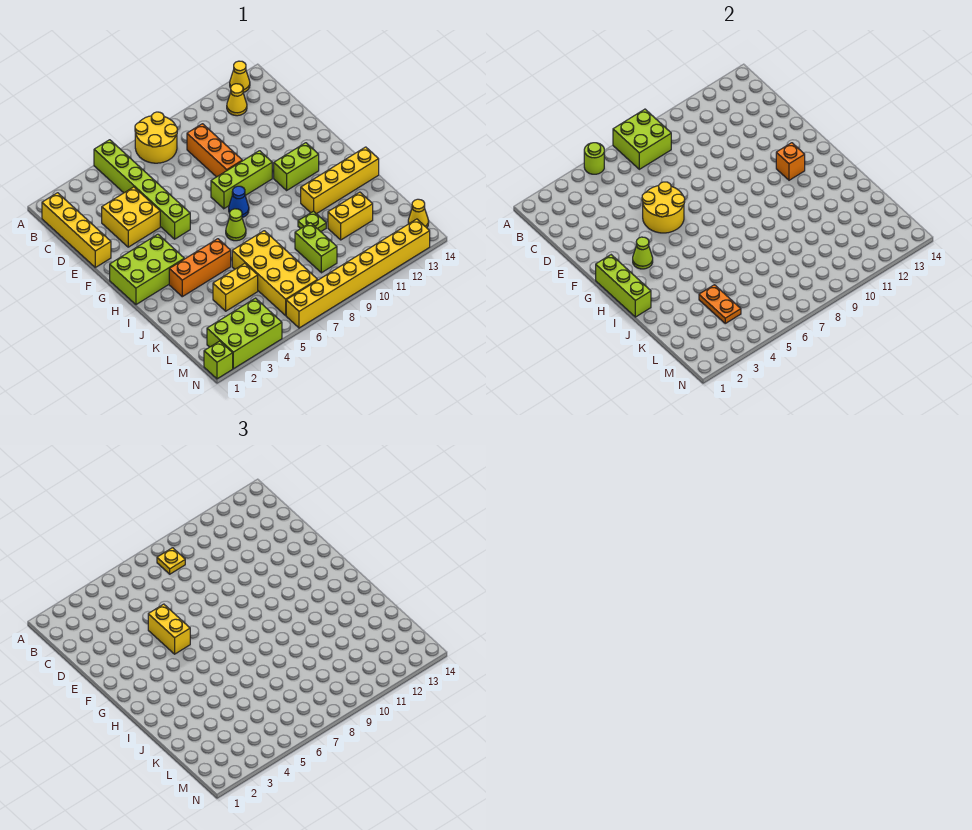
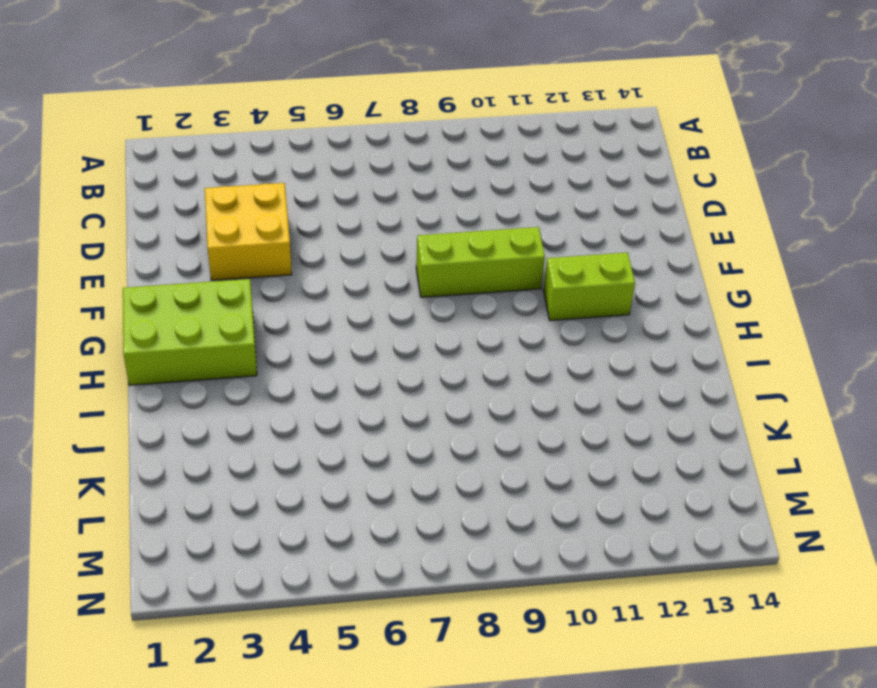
none -> lime 1x6 brick [94,140,190,239]
none -> yellow 2x2 round brick [135,112,177,163]
none -> yellow 1x1 cone [230,61,250,93]
none -> yellow 1x4 brick [42,193,111,267]

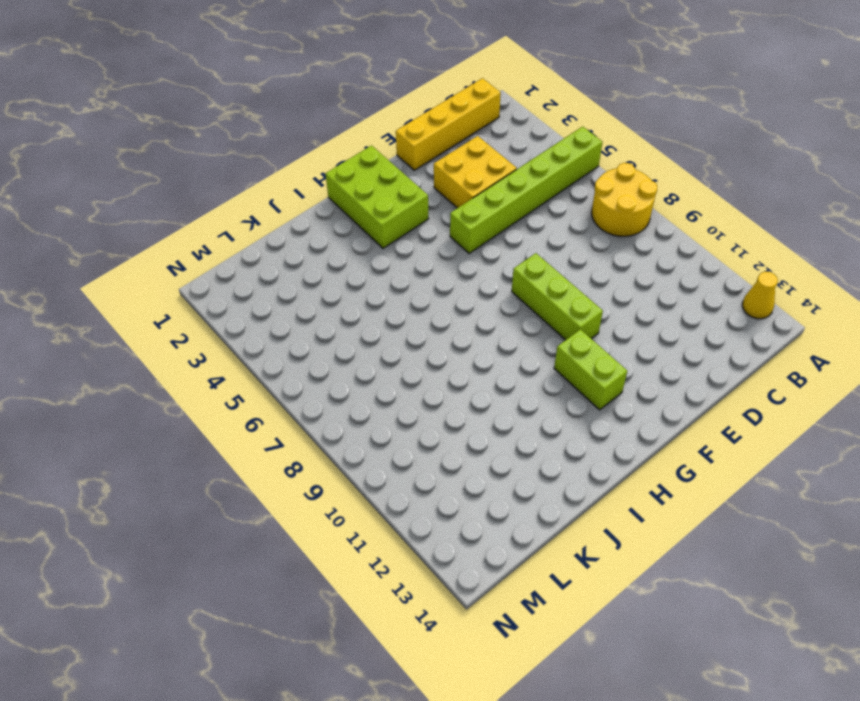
none -> yellow 1x1 cone [227,84,247,116]
none -> orange 1x3 brick [187,124,242,177]
none -> blue 1x1 cone [229,186,249,218]
none -> lime 1x1 cone [226,209,246,241]

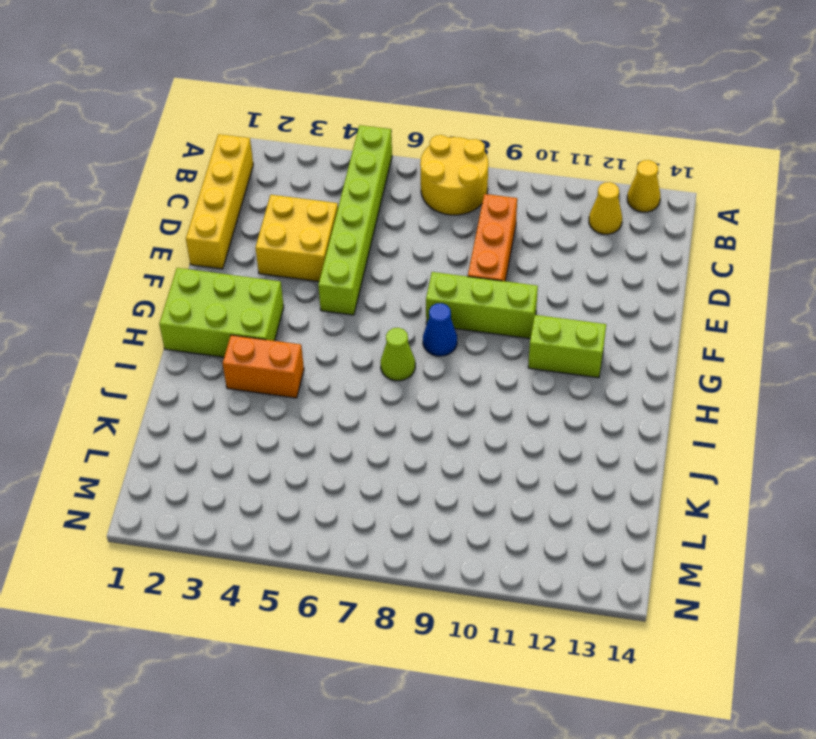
orange 1x2 brick [223,335,304,398] -> orange 1x3 brick [169,239,231,297]
none -> yellow 1x4 brick [301,147,379,214]
none -> yellow 2x4 brick [232,231,317,315]
none -> lime 1x1 plate [298,211,326,232]
none -> yellow 1x2 brick [213,263,258,311]

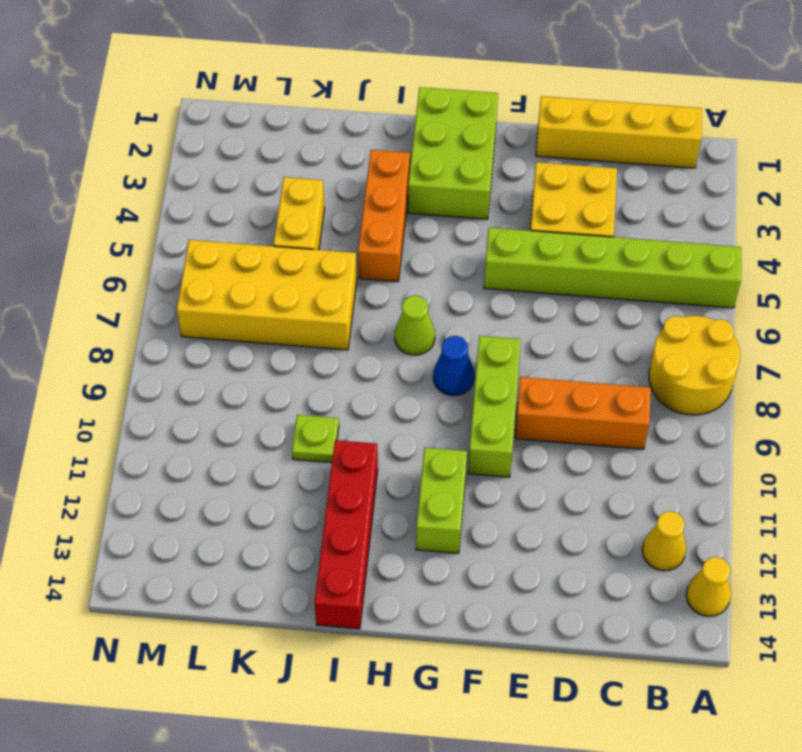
red 1x4 brick [315,440,378,629] -> yellow 1x4 brick [301,147,379,214]
none -> lime 1x2 brick [295,223,337,273]
none -> yellow 1x2 brick [328,192,373,240]
none -> lime 2x3 brick [207,298,282,369]
none -> yellow 1x1 cone [408,199,429,228]

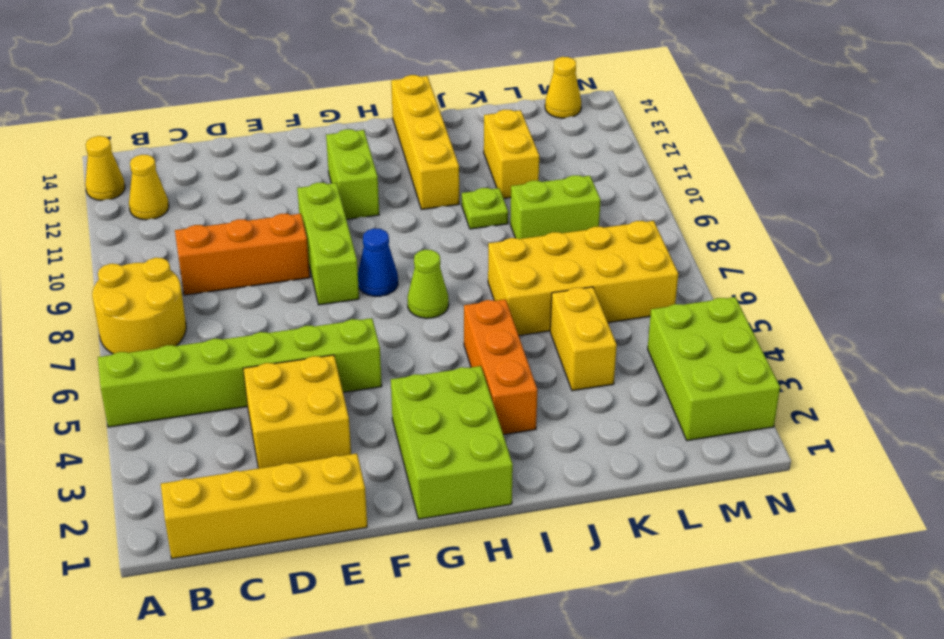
none -> lime 1x1 brick [204,341,233,379]
none -> yellow 1x8 brick [286,219,430,328]
none -> lime 1x1 round brick [584,143,604,174]
none -> lime 2x2 brick [613,109,671,169]

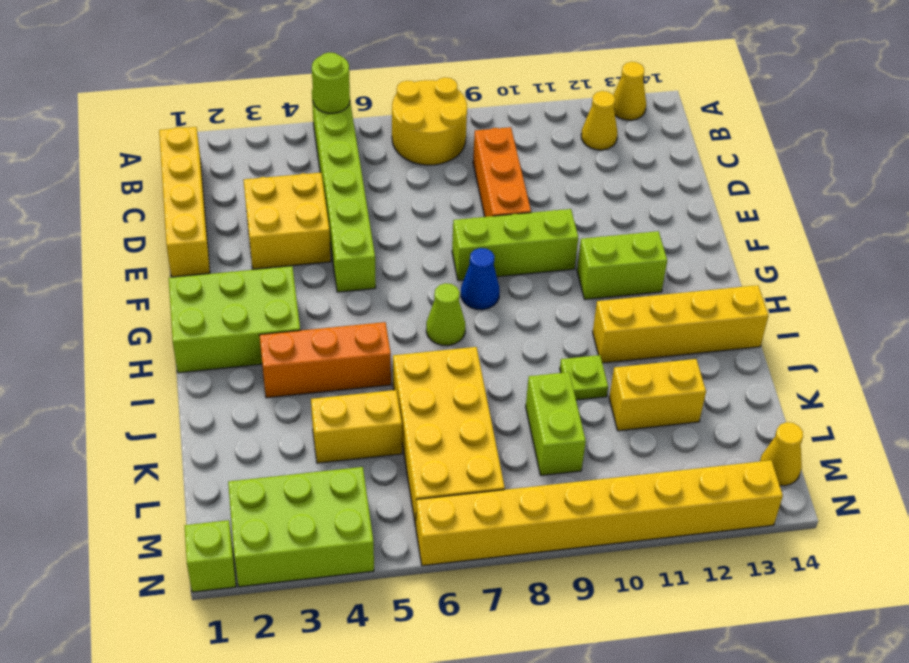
none -> lime 2x2 brick [613,109,671,169]
none -> yellow 2x2 round brick [642,182,685,233]
none -> lime 1x3 brick [596,255,651,317]
none -> lime 1x1 cone [633,237,653,269]

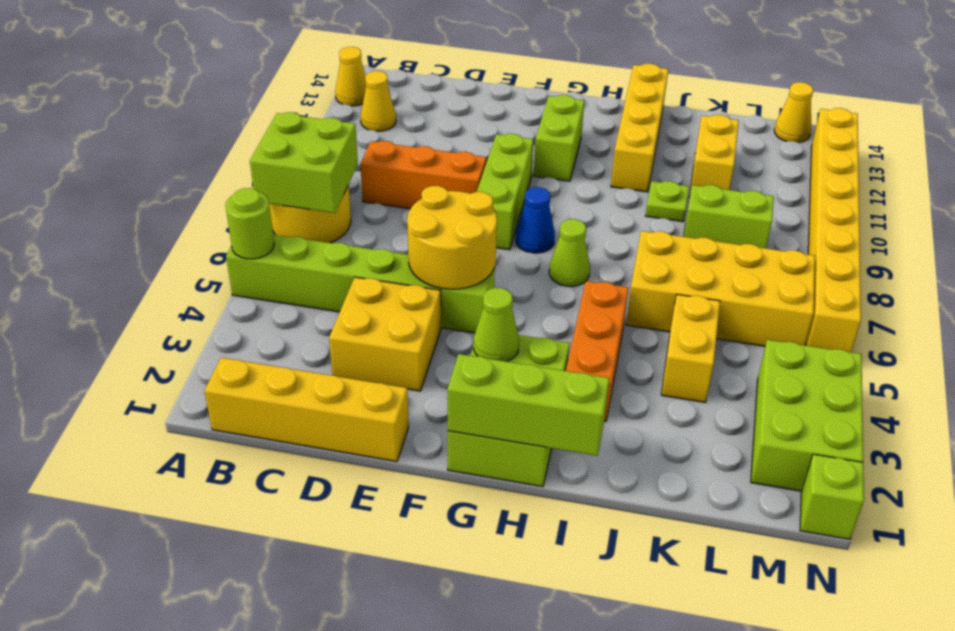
none -> orange 1x1 brick [776,143,805,180]
none -> orange 1x2 plate [699,285,741,323]
none -> yellow 1x1 plate [157,548,185,574]
none -> yellow 1x2 brick [148,604,190,654]

